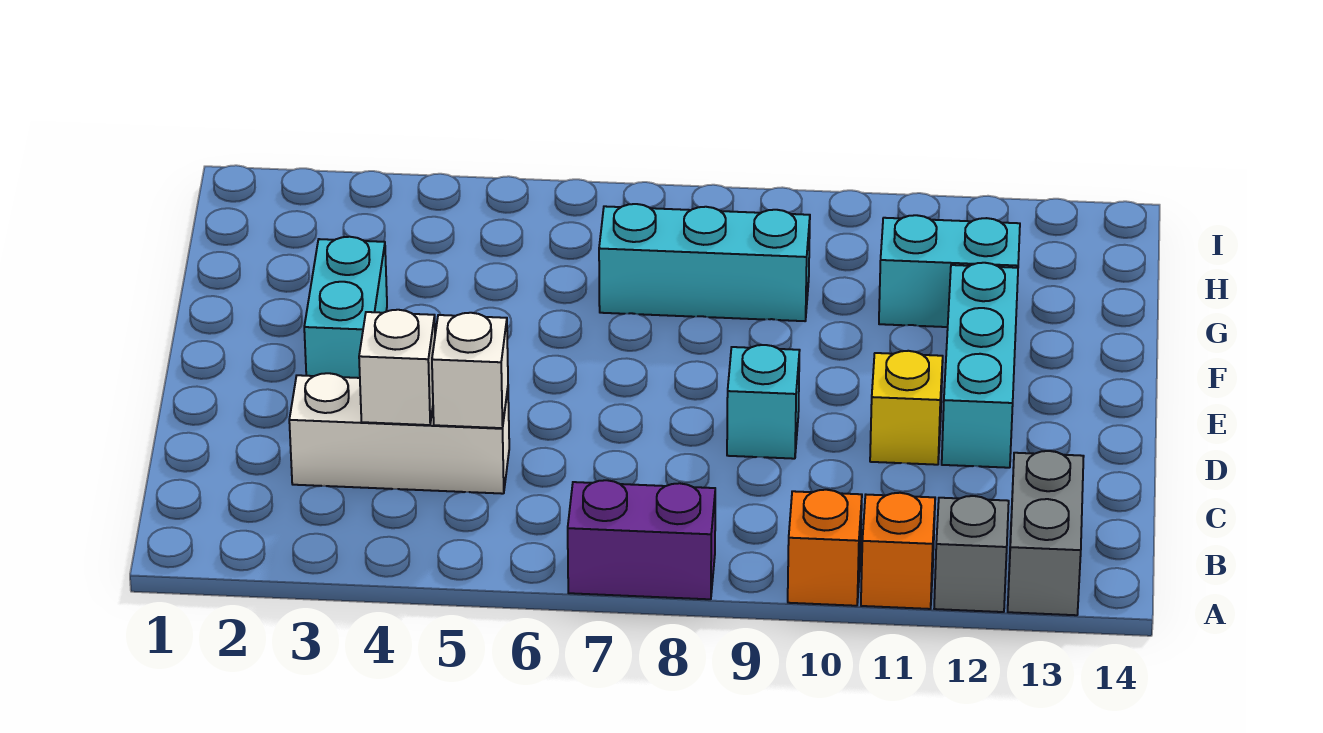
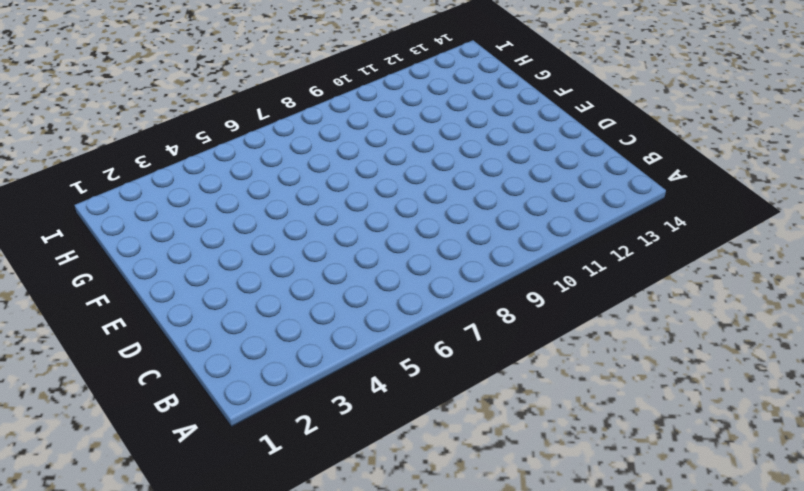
none -> purple 1x2 brick [568,480,715,599]
none -> orange 1x1 brick [788,490,862,606]
none -> orange 1x1 brick [861,493,935,609]

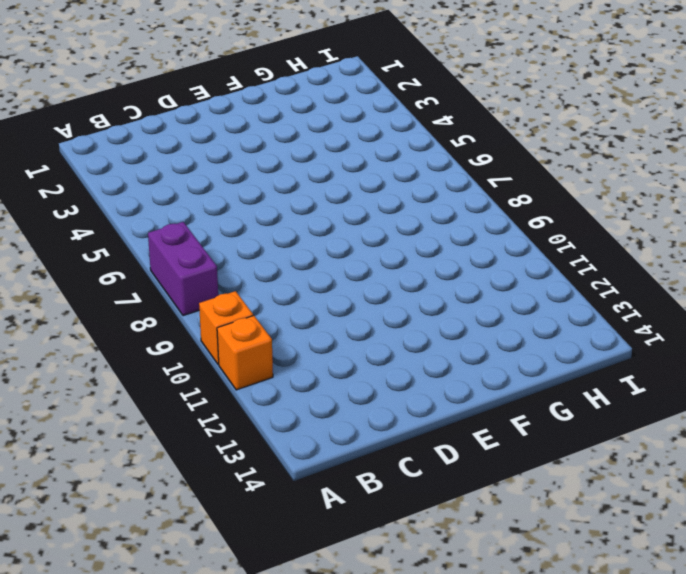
none -> grey 1x1 brick [934,496,1009,612]
none -> grey 1x2 brick [1008,451,1084,615]
none -> white 1x3 brick [289,373,509,494]

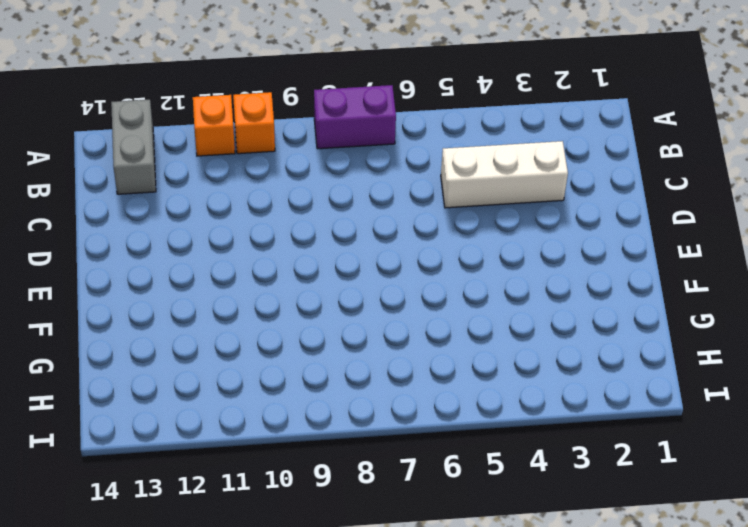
none -> grey 1x1 brick [934,496,1009,612]
none -> cyan 1x1 brick [727,345,800,459]
none -> yellow 1x1 brick [870,351,943,465]

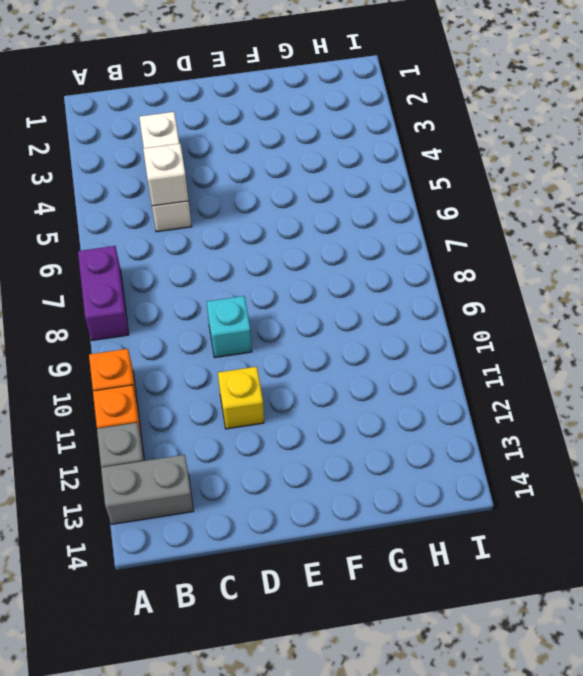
none -> cyan 1x3 brick [942,263,1018,468]
none -> cyan 1x2 brick [304,237,387,378]
none -> cyan 1x3 brick [599,204,810,321]

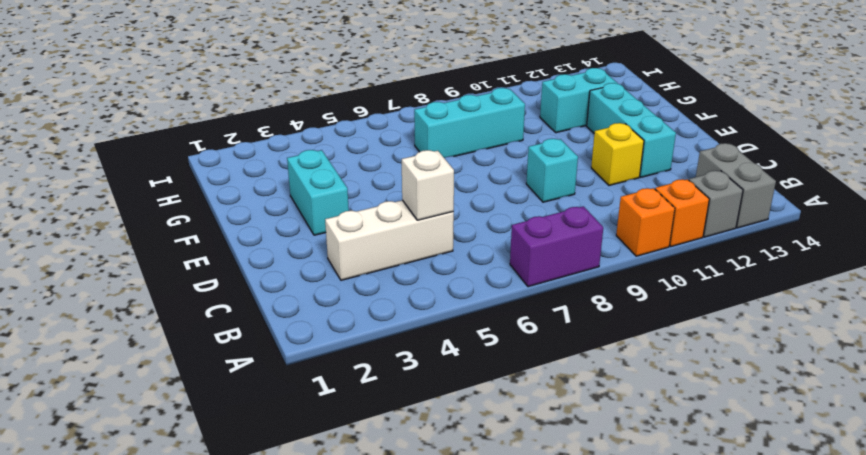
none -> white 1x1 brick [359,310,435,425]

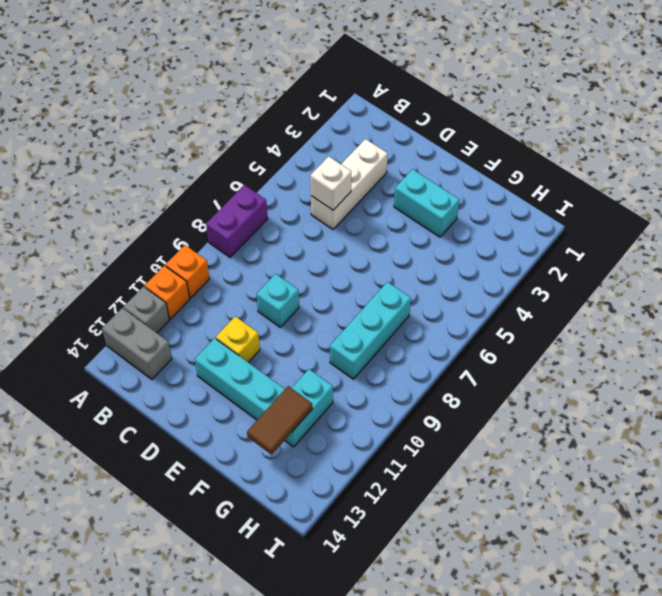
brown 1x2 tile [247,386,312,455] -> none
none -> white 1x1 brick [359,310,435,425]

